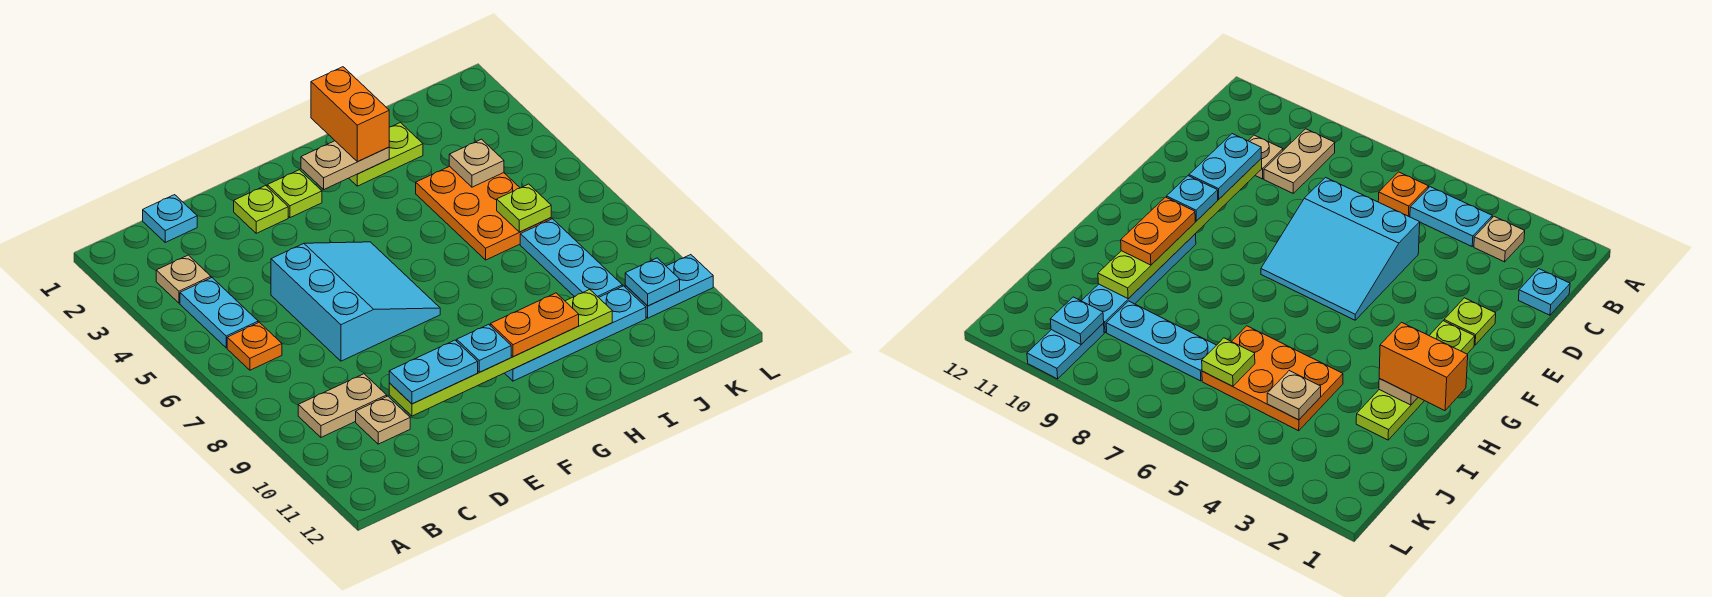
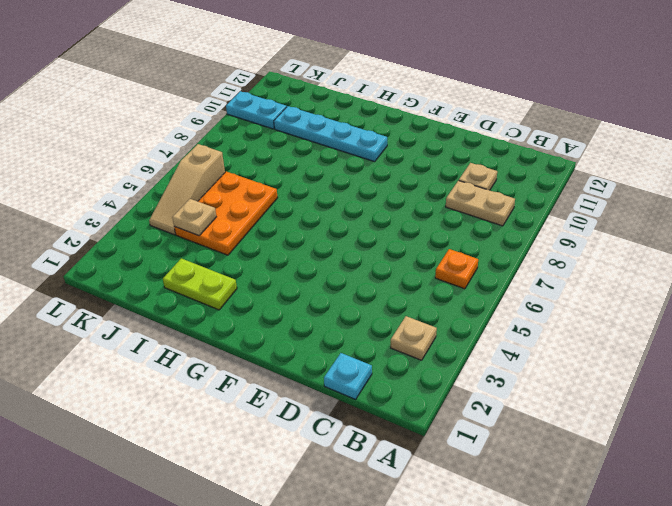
tan 1x3 slope [149,144,225,235] -> none
none -> cyan 1x2 plate [180,278,258,348]
none -> cyan 3x3 slope [271,242,440,361]
none -> lime 1x1 plate [234,185,288,233]

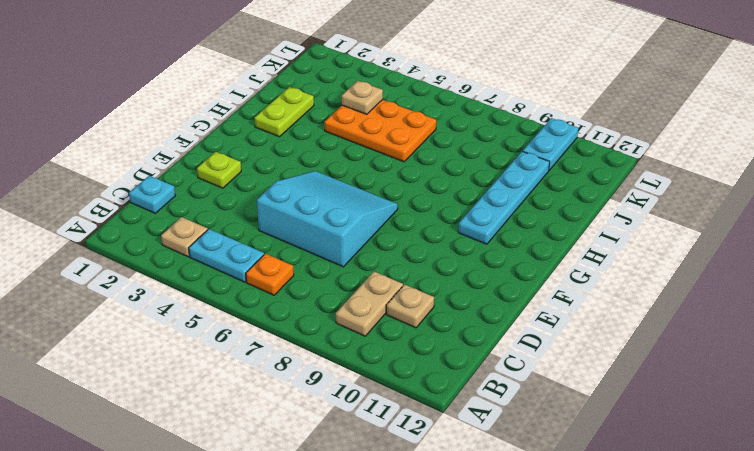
none -> lime 1x1 plate [267,170,322,218]
none -> cyan 1x3 plate [520,219,622,297]
none -> lime 1x6 plate [389,290,612,416]

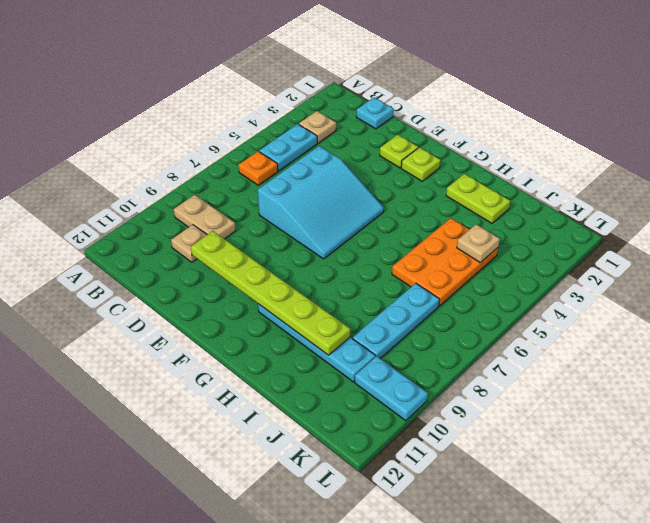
none -> tan 1x2 plate [301,141,389,189]
none -> lime 1x1 plate [497,184,551,232]
none -> cyan 1x1 plate [625,258,680,306]

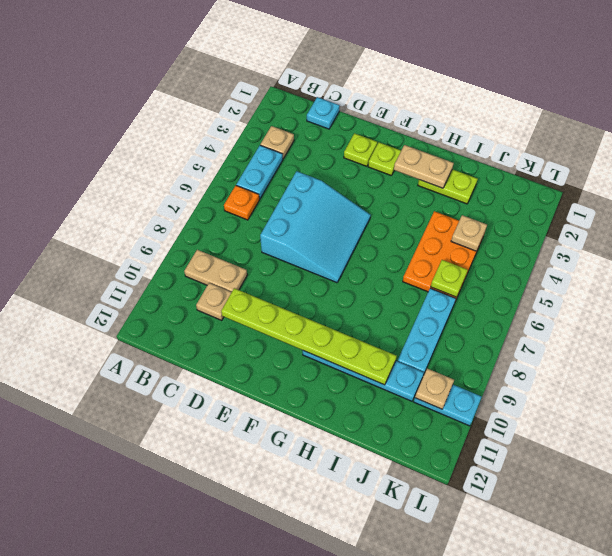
tan 1x1 plate [415,369,454,409] -> cyan 1x1 plate [625,258,680,306]
none -> cyan 1x2 plate [389,340,478,404]
none -> cyan 1x1 plate [457,324,511,372]
none -> orange 1x2 plate [490,293,579,357]

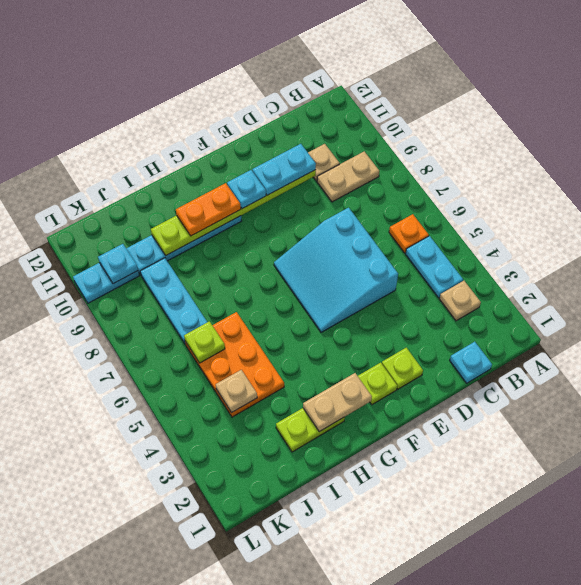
none -> orange 1x2 brick [311,67,389,162]

